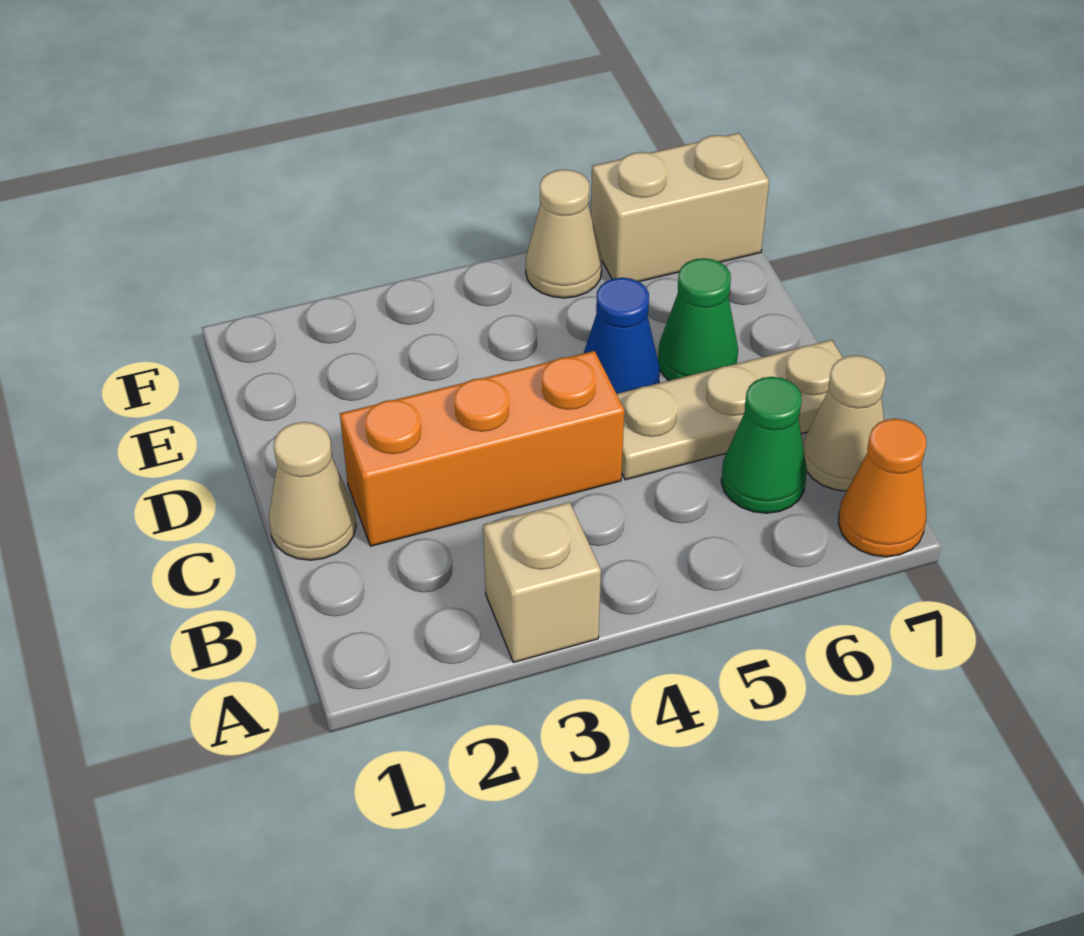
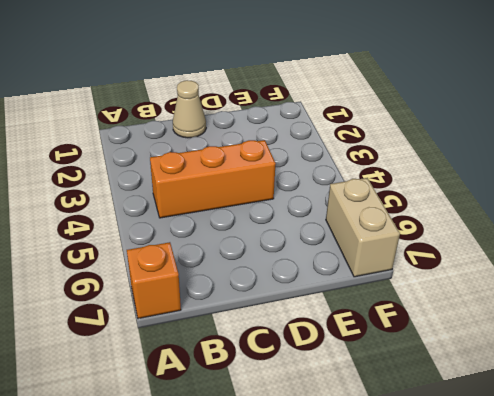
orange 1x1 brick [127,242,181,319] -> orange 1x1 cone [838,419,927,557]
orange 1x3 brick [150,140,276,218] -> orange 1x3 brick turned to [340,351,624,546]
none -> tan 1x1 brick [483,502,601,663]
none -> green 1x1 cone [721,377,807,513]

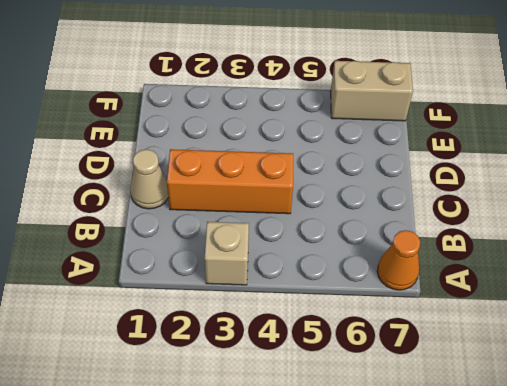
none -> green 1x1 cone [721,377,807,513]
none -> tan 1x1 cone [803,356,886,491]

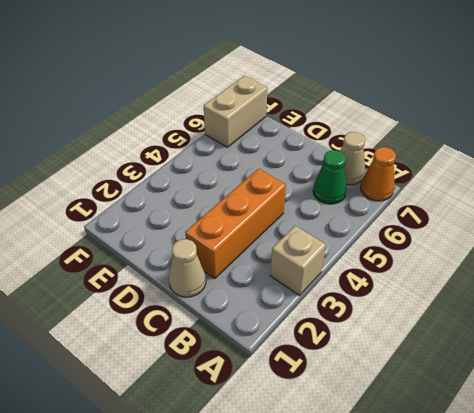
none -> tan 1x3 plate [617,340,843,480]
none -> blue 1x1 cone [584,278,660,394]

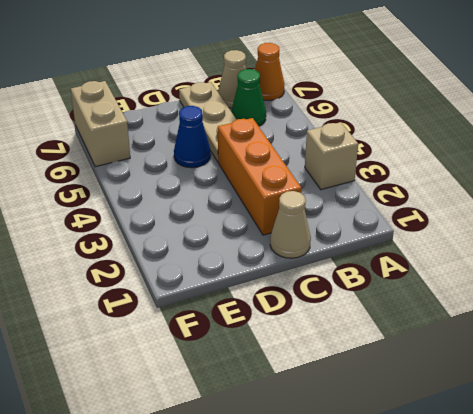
none -> green 1x1 cone [658,258,738,381]
none -> tan 1x1 cone [526,170,602,298]

